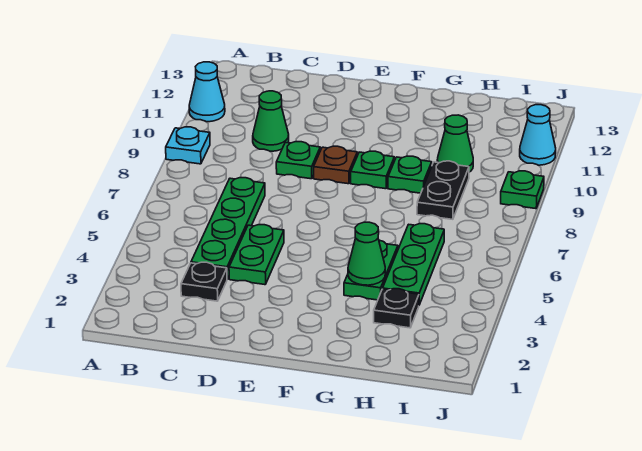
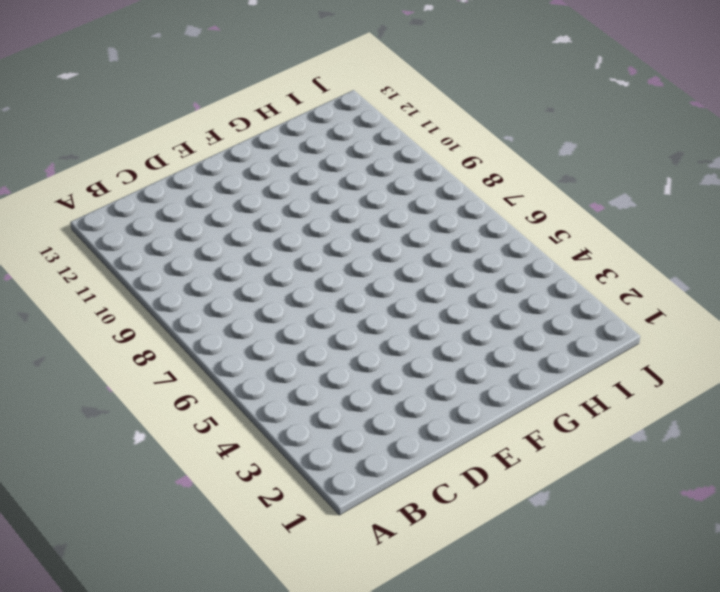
none -> cyan 1x1 plate [166,127,210,164]
none -> cyan 1x1 cone [189,62,225,122]
none -> black 1x1 plate [181,262,227,301]

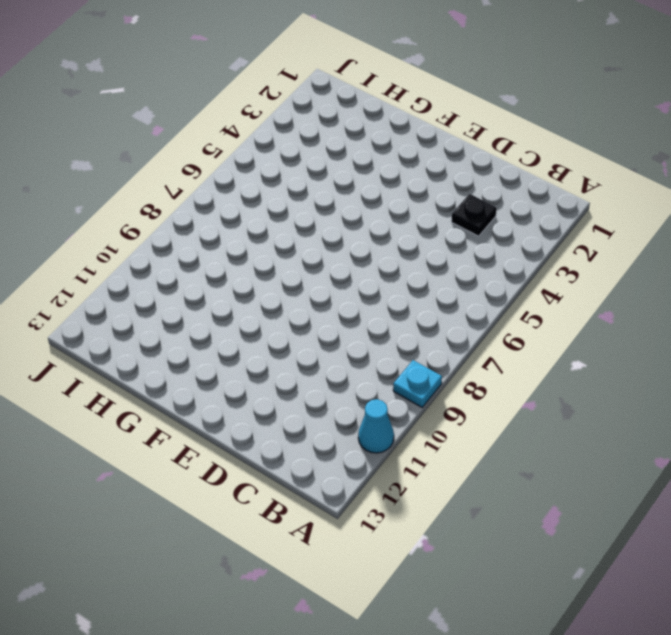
none -> green 1x4 plate [191,178,265,279]
none -> green 1x1 cone [253,91,289,151]
none -> green 1x2 plate [229,225,284,285]

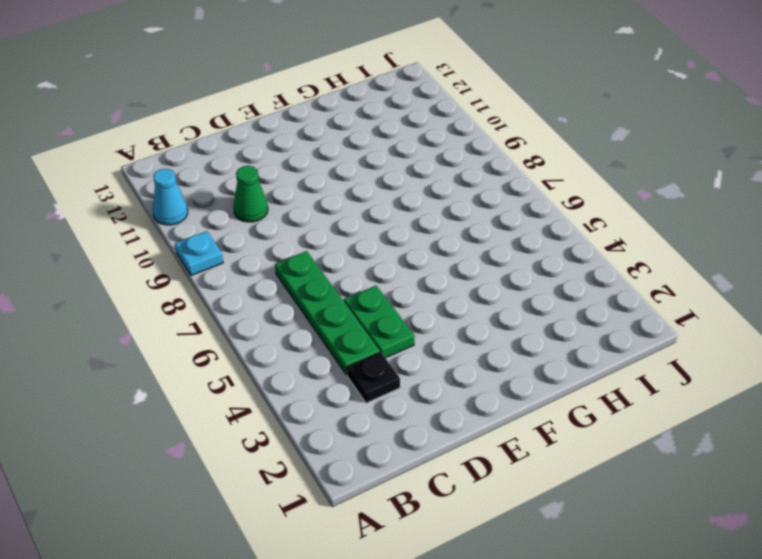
none -> green 1x1 plate [276,142,320,179]
none -> brown 1x1 plate [314,146,357,184]
none -> green 1x1 plate [351,151,394,189]

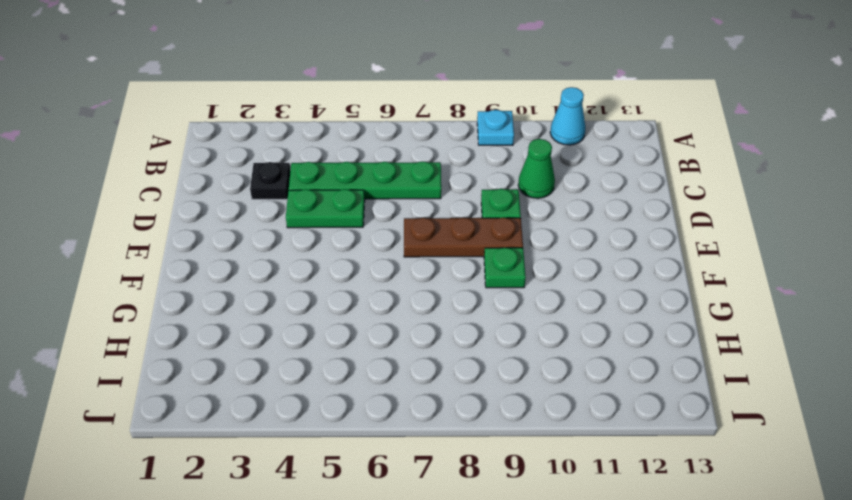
brown 1x3 plate [404,218,523,257] -> brown 1x1 plate [314,146,357,184]
none -> green 1x2 plate [344,240,398,300]
none -> green 1x1 plate [388,156,432,193]
none -> black 1x1 plate [374,289,419,328]

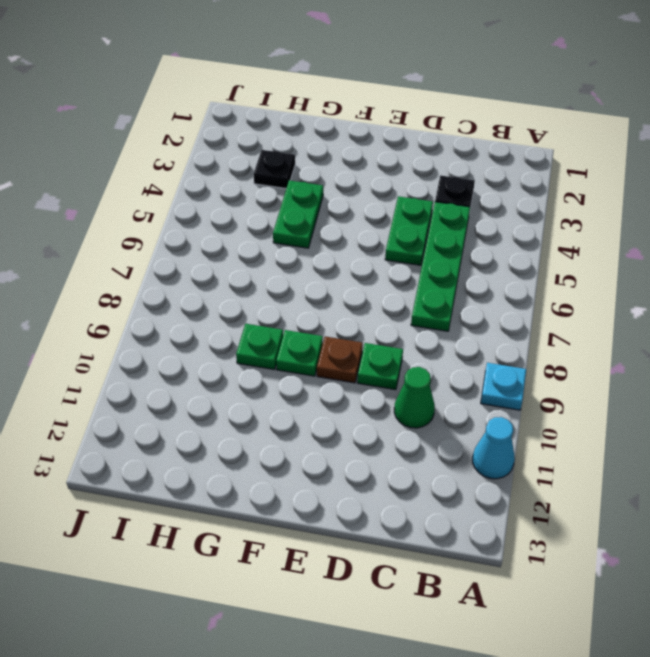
none -> green 1x3 plate [383,223,444,305]
none -> black 1x2 plate [417,161,469,219]
none -> green 1x1 cone [437,115,473,172]

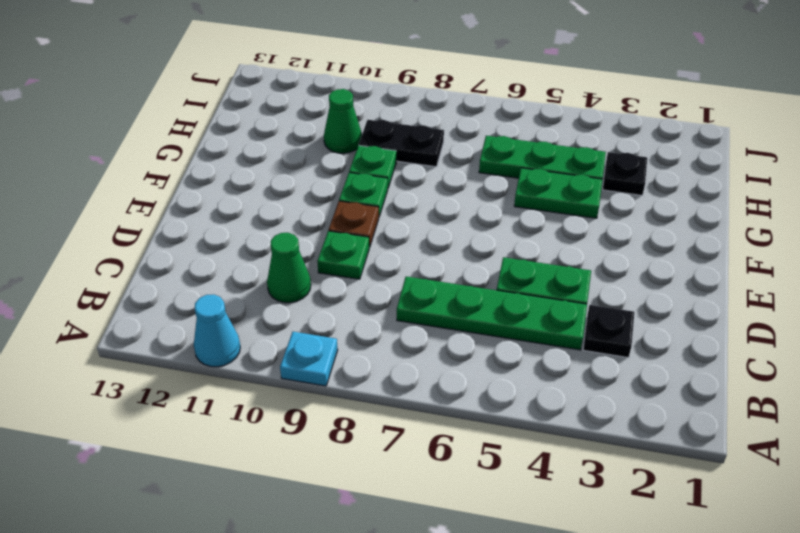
none -> green 1x1 plate [501,171,544,209]
none -> cyan 1x1 cone [520,105,556,165]
none -> green 1x1 cone [348,222,385,285]

